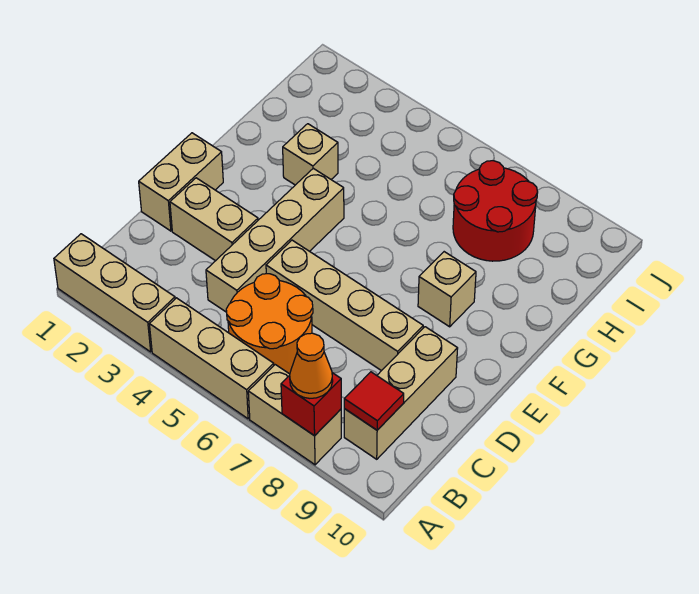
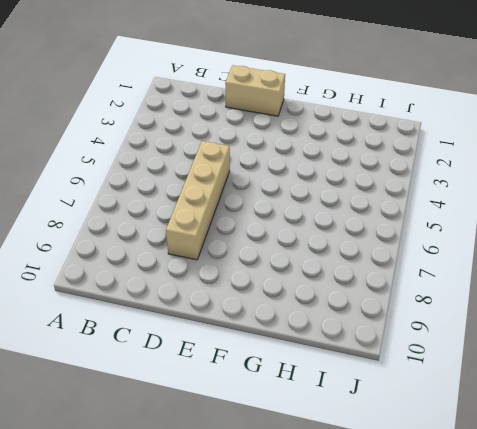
none -> tan 1x3 brick [54,234,175,352]
none -> tan 1x3 brick [149,298,274,419]
none -> tan 1x2 brick [248,365,341,465]

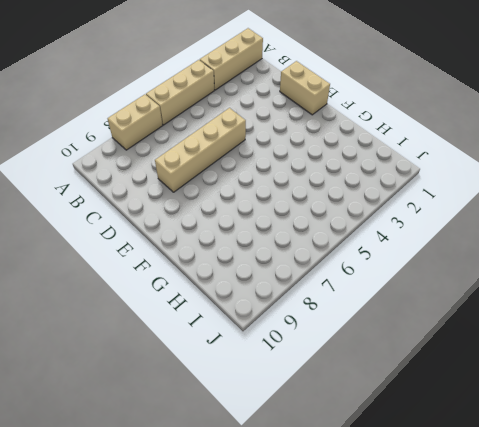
none -> orange 2x2 round brick [226,274,313,373]
none -> tan 1x3 brick [344,327,458,459]
none -> tan 1x4 brick [206,168,344,312]

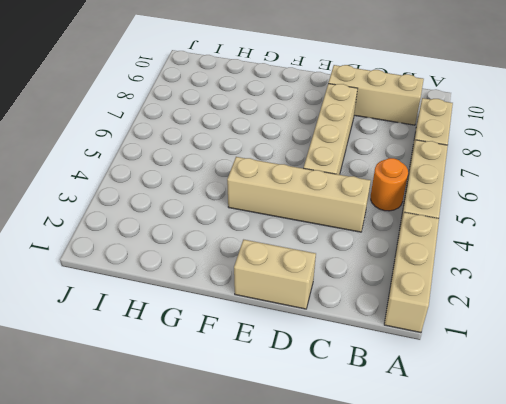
orange 1x1 round brick [371,158,408,211] -> orange 2x2 round brick [226,274,313,373]
none -> tan 1x2 brick [170,178,258,261]
none -> tan 1x1 brick [418,252,476,327]
none -> tan 1x1 brick [283,124,338,185]

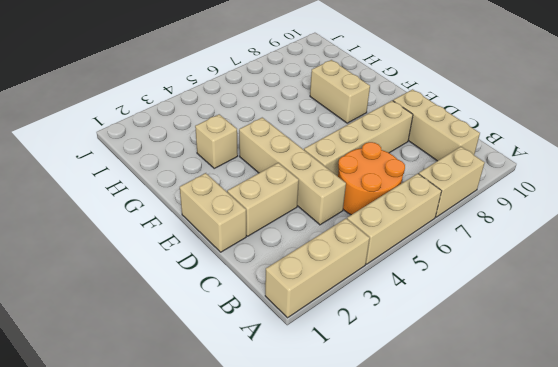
tan 1x2 brick [310,60,370,123] -> tan 1x1 brick [418,252,476,327]
none -> red 2x2 round brick [453,161,538,261]
none -> red 1x1 brick [281,373,341,436]
none -> red 1x1 tile [344,372,404,430]

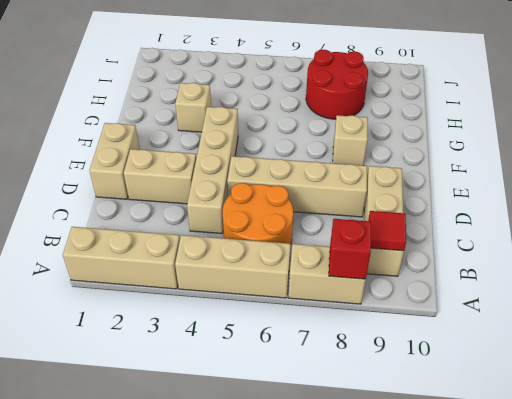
none -> orange 1x1 cone [290,333,333,398]

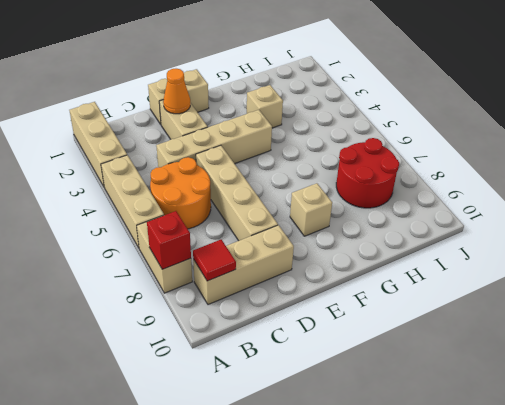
orange 1x1 cone [163,69,190,114] -> orange 1x1 cone moved to [290,333,333,398]

